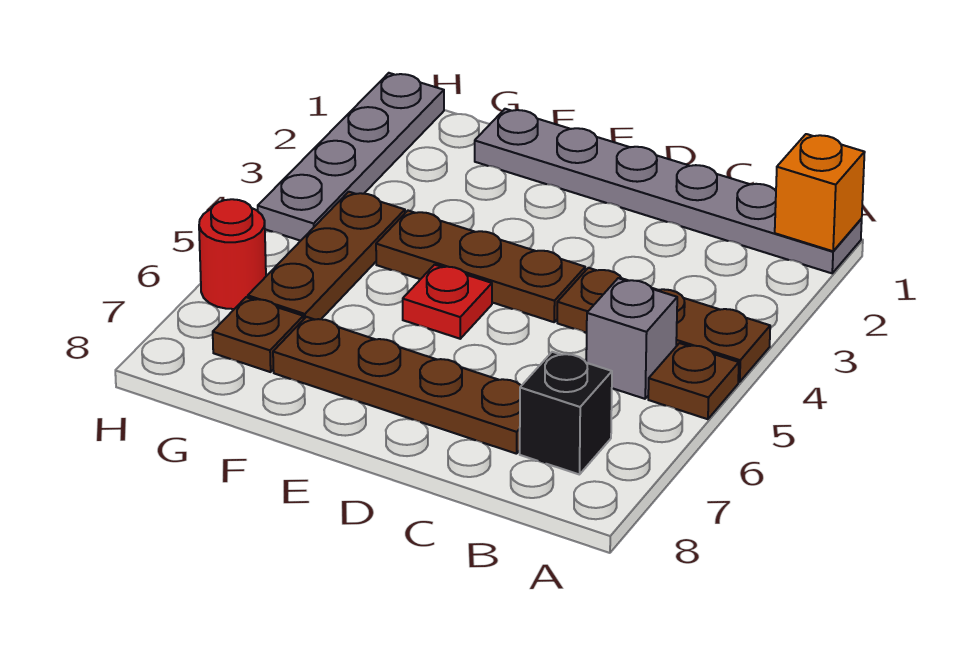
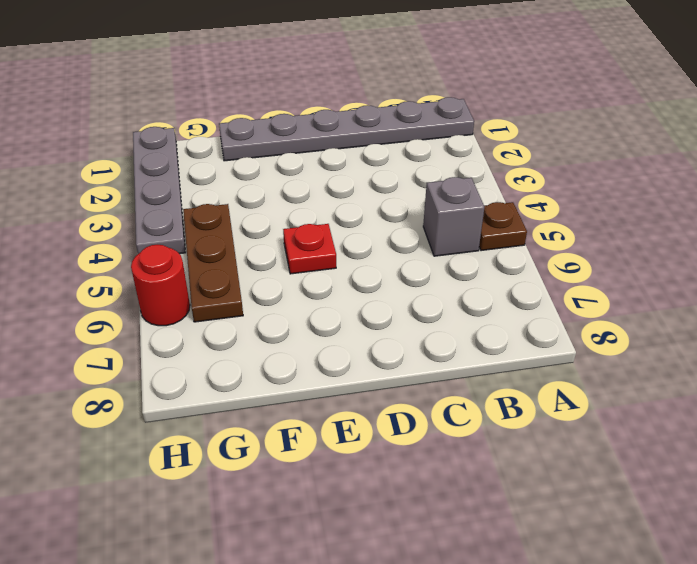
none -> brown 1x3 plate [557,268,770,382]
none -> black 1x1 brick [520,352,612,475]
none -> brown 1x4 plate [273,317,521,454]

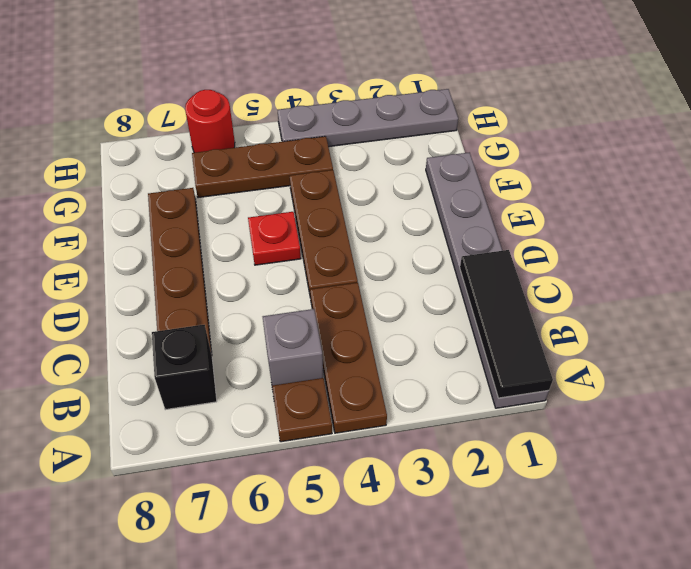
black 1x3 tile [460,250,553,398] -> orange 1x1 brick [775,134,865,251]
none -> brown 1x1 plate [213,297,303,372]

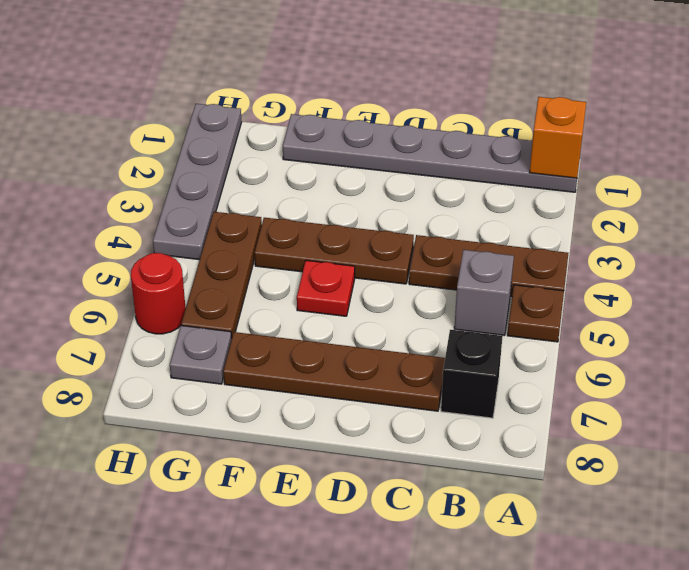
grey 1x1 plate [170,326,232,384] -> brown 1x1 plate [213,297,303,372]

